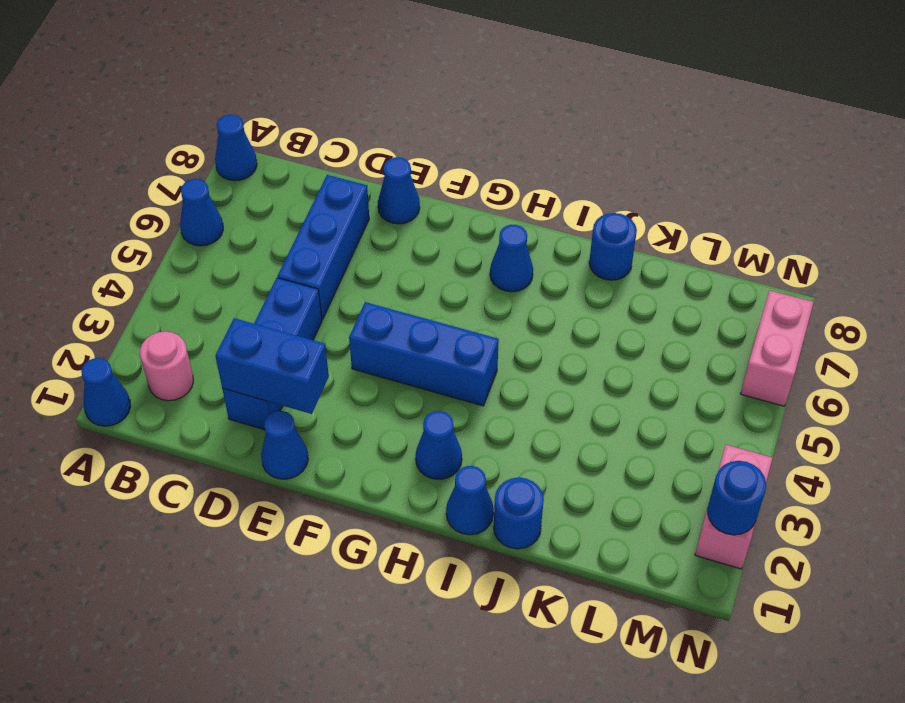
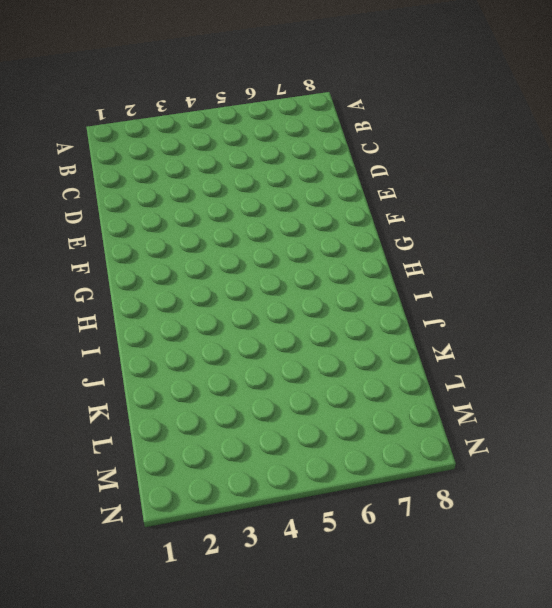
none -> blue 1x1 cone [81,358,131,426]
none -> blue 1x1 cone [180,179,223,246]
none -> blue 1x1 cone [215,114,257,181]

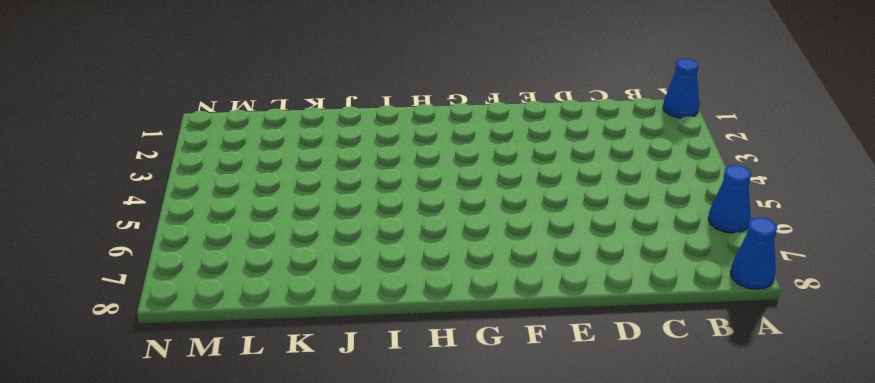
none -> pink 1x1 round brick [140,331,193,401]
none -> blue 1x3 brick [222,278,322,430]
none -> blue 1x3 brick [277,175,369,320]

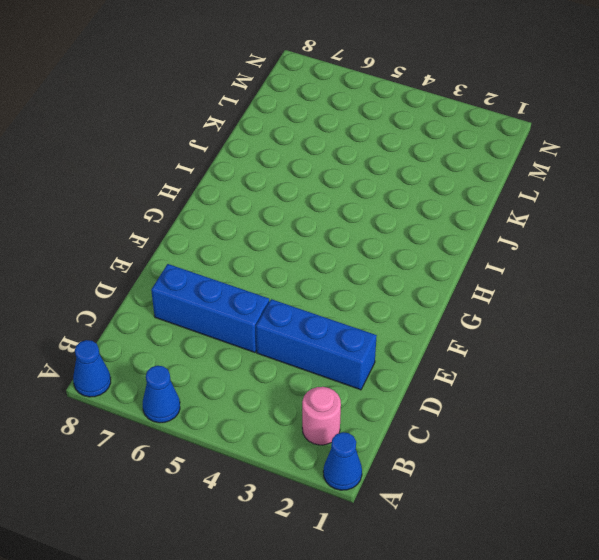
none -> blue 1x1 cone [261,411,308,479]
none -> blue 1x1 cone [378,157,420,224]
none -> blue 1x3 brick [349,302,499,406]

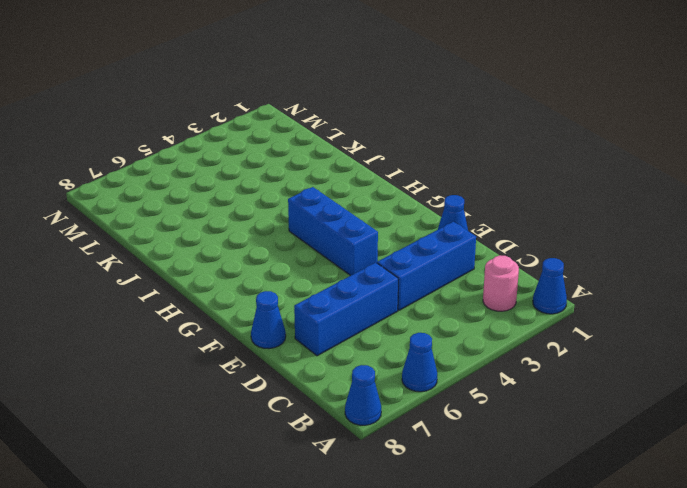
none -> blue 1x1 cone [416,411,462,480]
none -> blue 1x1 cone [490,225,533,292]
none -> blue 1x1 cone [446,466,494,535]

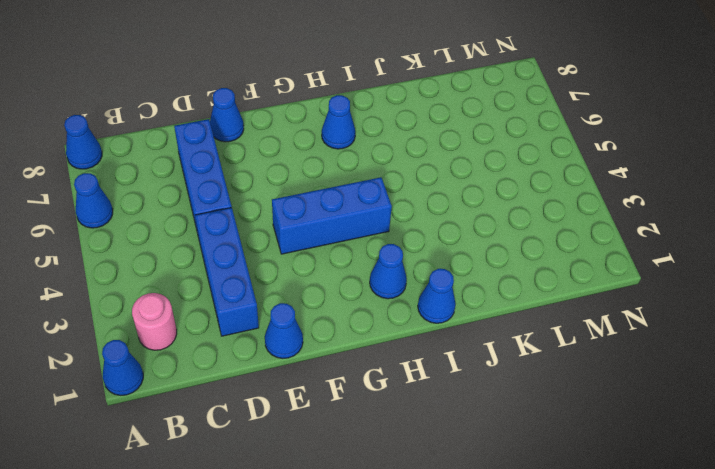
none -> blue 1x1 round brick [494,478,544,549]
none -> blue 1x1 round brick [589,213,637,280]
none -> pink 1x2 brick [695,445,772,569]

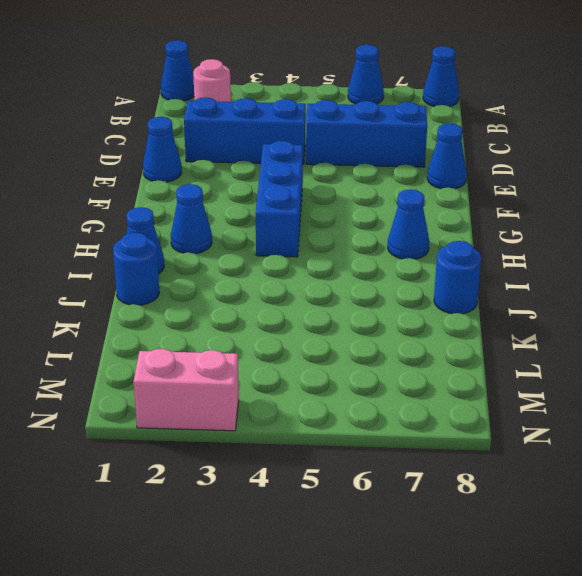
none -> pink 1x2 brick [741,290,814,406]
none -> blue 1x2 brick [215,318,329,414]
none -> blue 1x1 round brick [708,461,766,535]

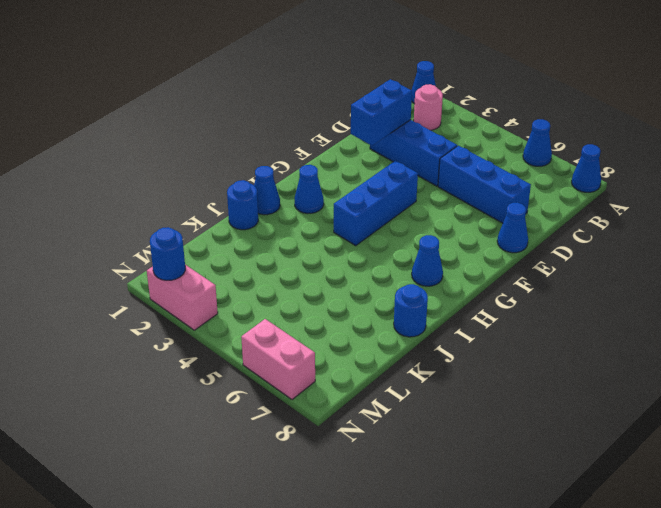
none -> blue 1x1 cone [261,411,308,479]

